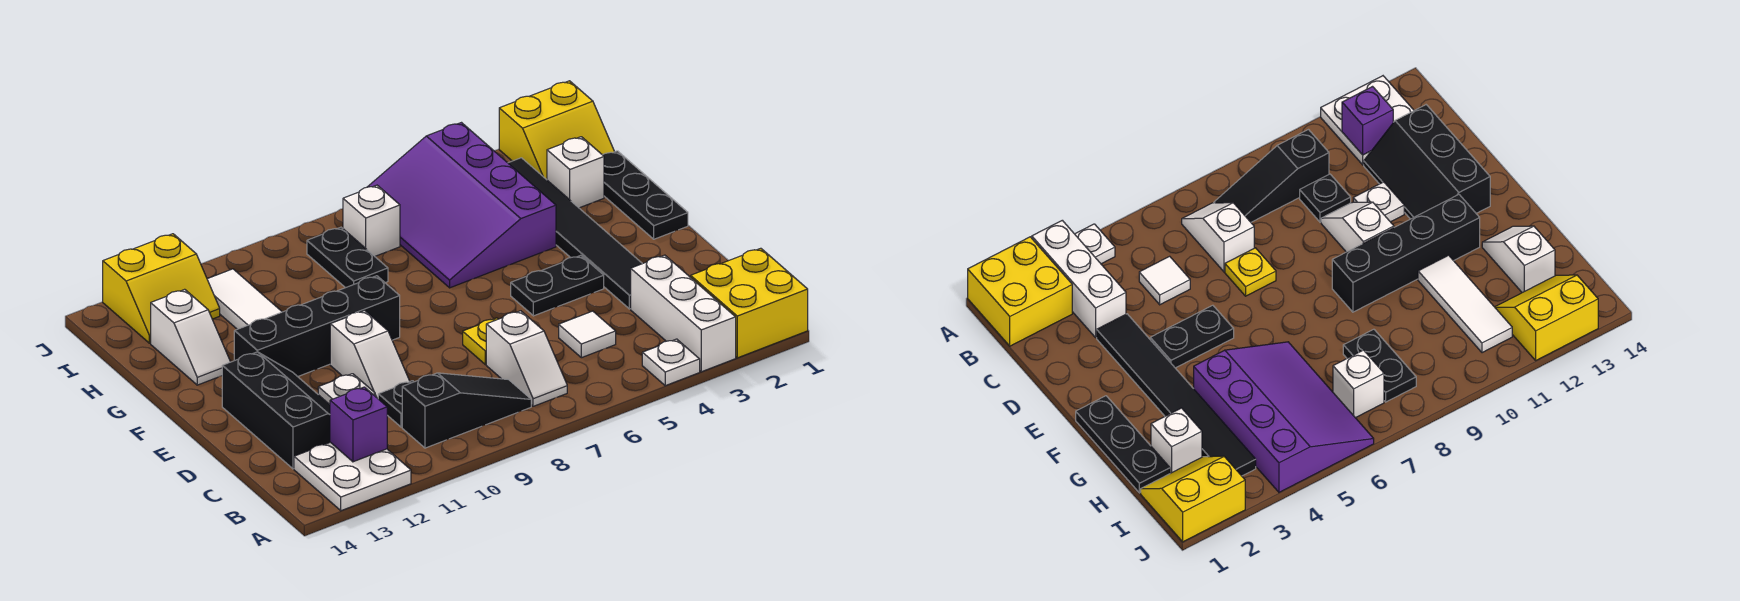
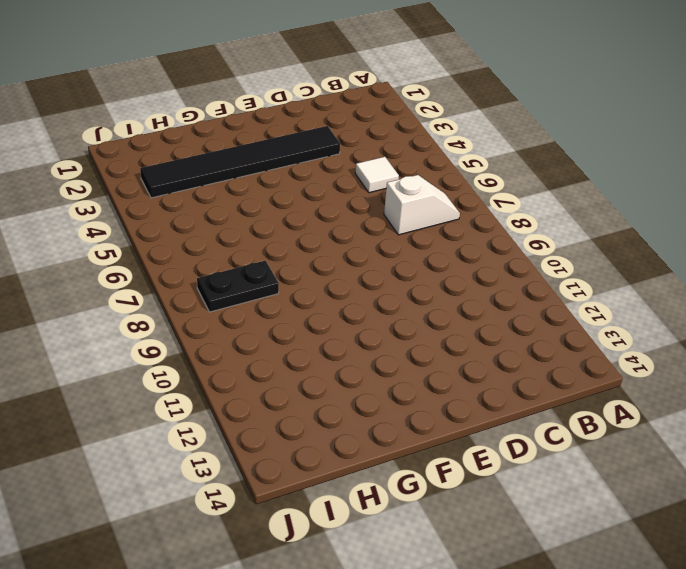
none -> yellow 2x2 brick [691,248,808,358]
none -> white 1x3 brick [631,255,736,372]
none -> white 1x1 plate [642,339,700,386]

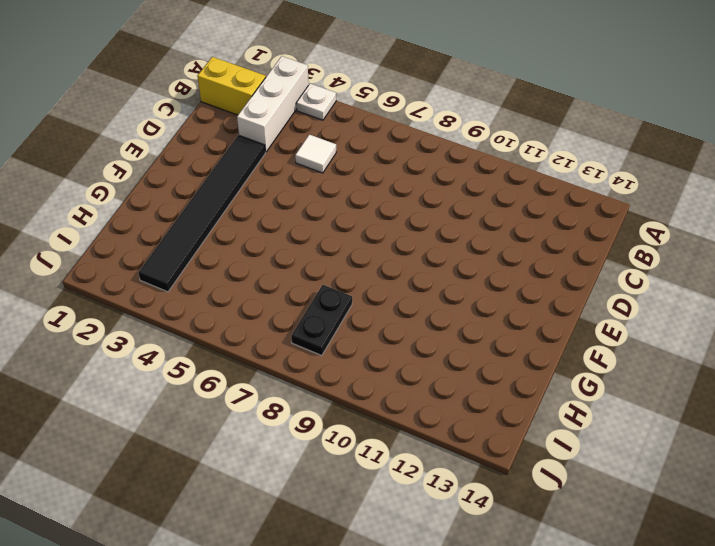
yellow 1x2 brick [197,57,266,115] -> yellow 2x2 brick [691,248,808,358]
none -> white 2x2 plate [294,442,411,511]
none -> white 1x2 slope [486,311,567,406]
none -> black 1x3 slope [402,373,531,448]

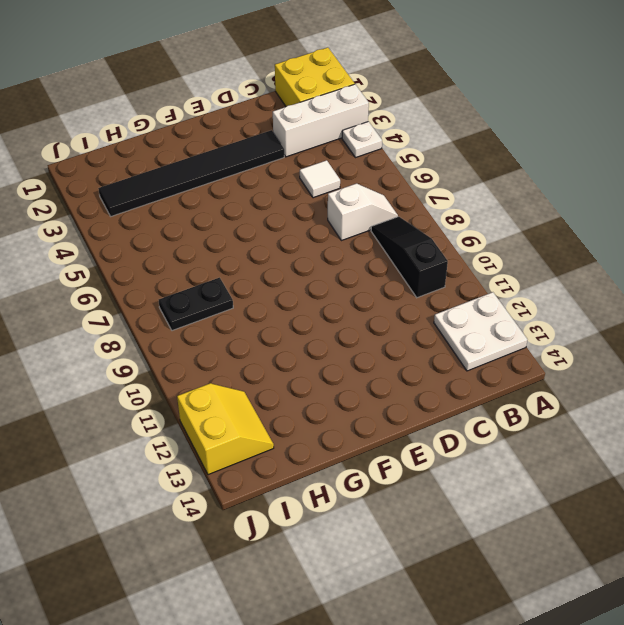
none -> black 1x1 plate [378,381,414,427]
none -> black 2x3 slope [222,352,330,469]
none -> yellow 1x1 plate [463,318,498,365]

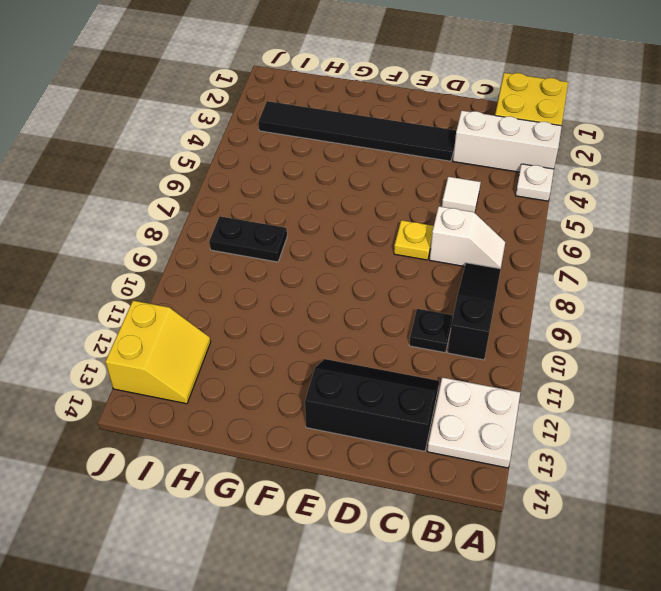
none -> white 1x2 slope [330,311,410,398]
none -> white 1x1 plate [318,374,375,405]
none -> black 1x2 plate [511,255,604,316]

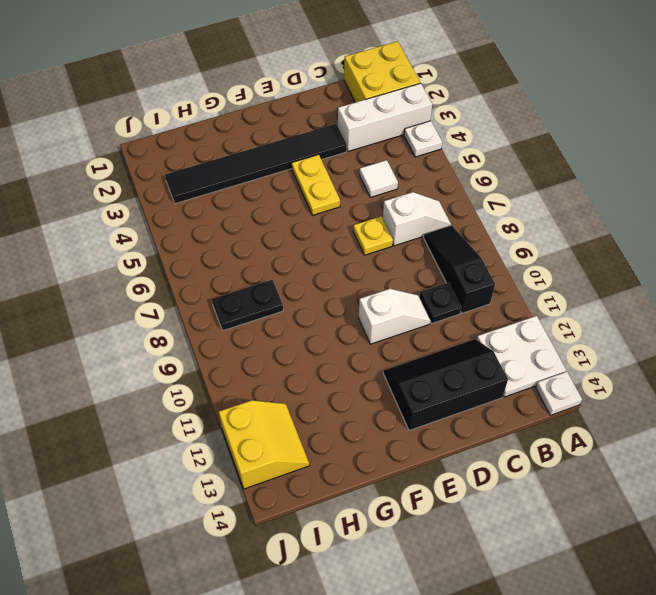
white 1x1 plate [536,372,582,415] -> white 1x1 plate moved to [318,374,375,405]
yellow 1x2 plate [292,154,340,215] -> black 1x2 plate [511,255,604,316]
none -> black 1x3 plate [603,151,688,239]
none -> black 1x4 brick [234,276,400,377]
none -> purple 3x4 slope [368,123,556,288]

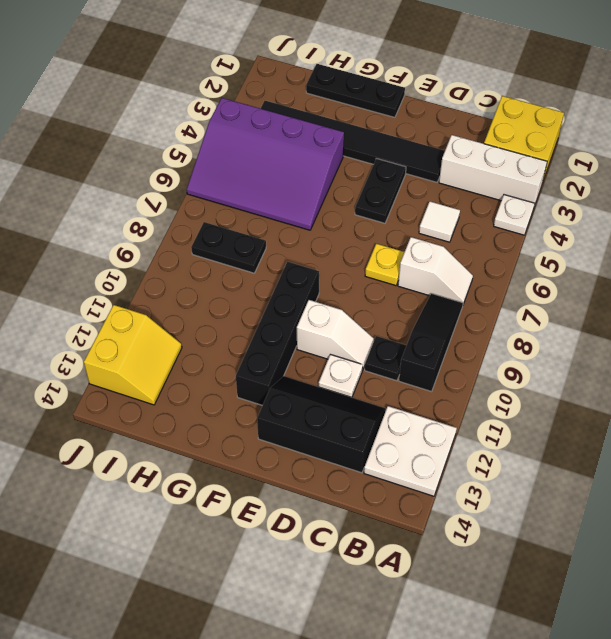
none -> white 1x3 tile [207,269,282,329]
none -> white 1x2 slope [151,289,230,385]
none -> white 1x1 brick [547,137,604,208]

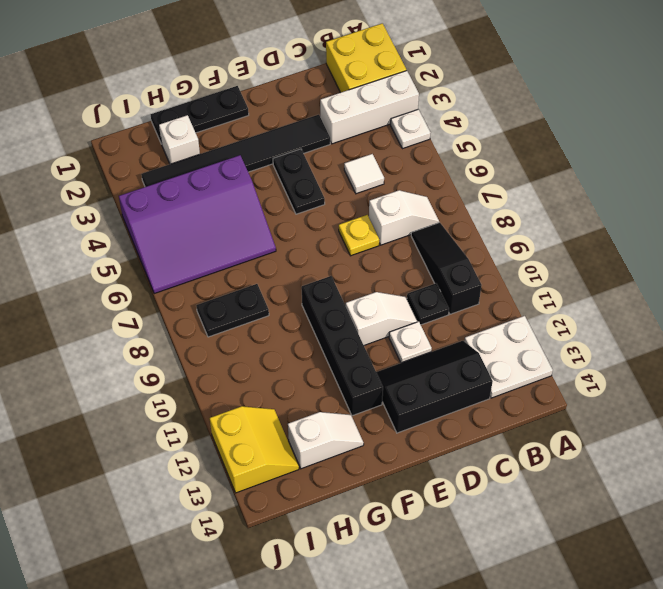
none -> white 1x3 tile [207,269,282,329]
none -> yellow 2x2 slope [499,81,614,180]
none -> white 1x1 brick [343,185,400,256]

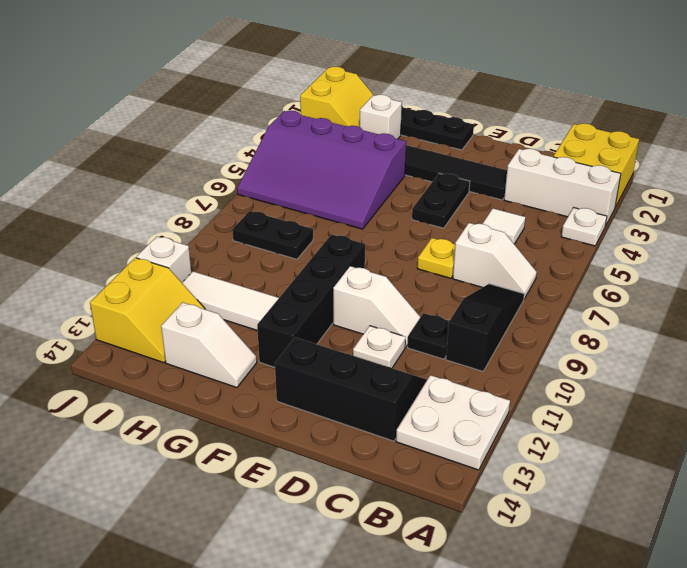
white 1x1 brick [136,236,191,282] -> white 1x1 brick moved to [343,185,400,256]
none -> purple 1x1 brick [330,387,387,462]

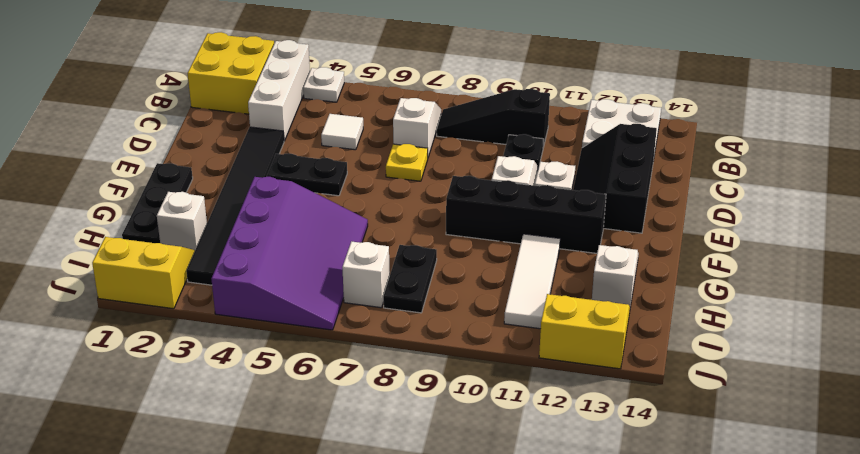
none -> purple 1x1 brick [330,387,387,462]

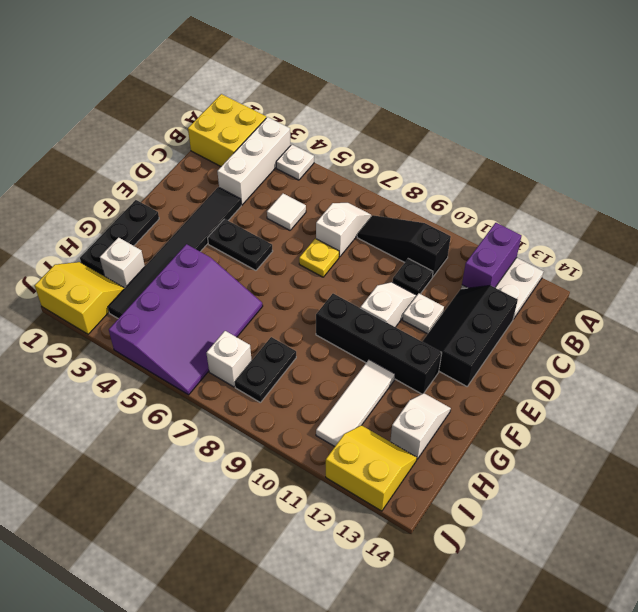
purple 1x2 brick [462,223,522,288] -> purple 1x1 brick [330,387,387,462]

